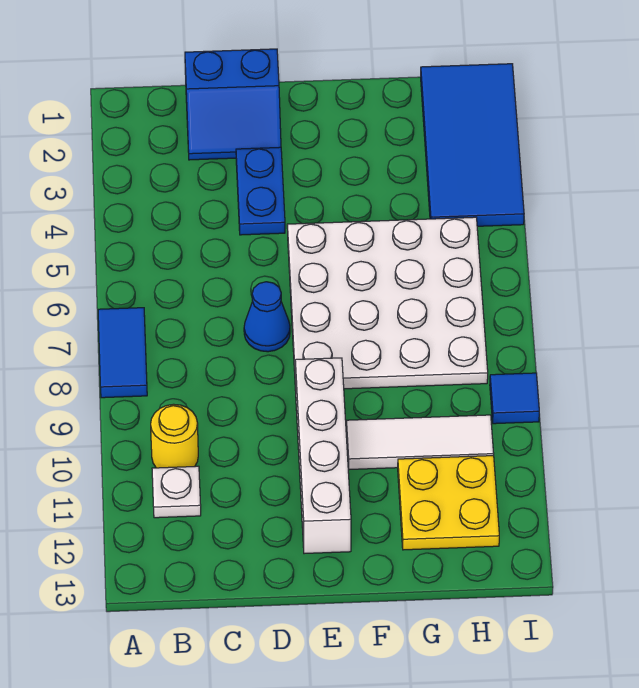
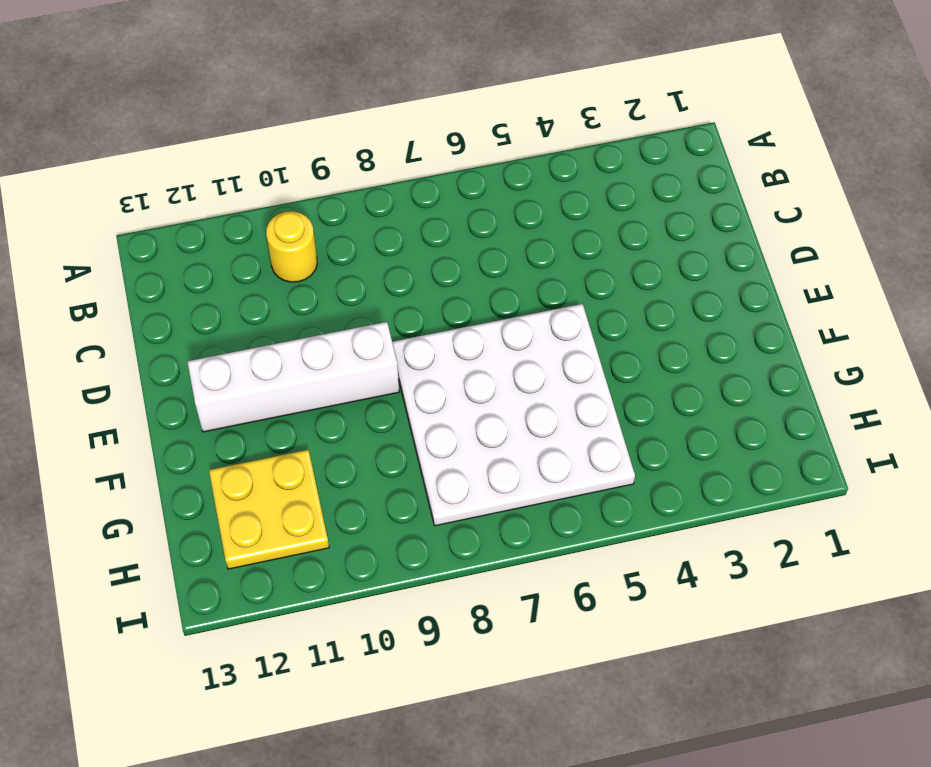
none -> blue 1x2 tile [98,308,147,398]
none -> white 1x1 plate [152,466,201,518]
none -> blue 2x2 slope [185,49,281,160]

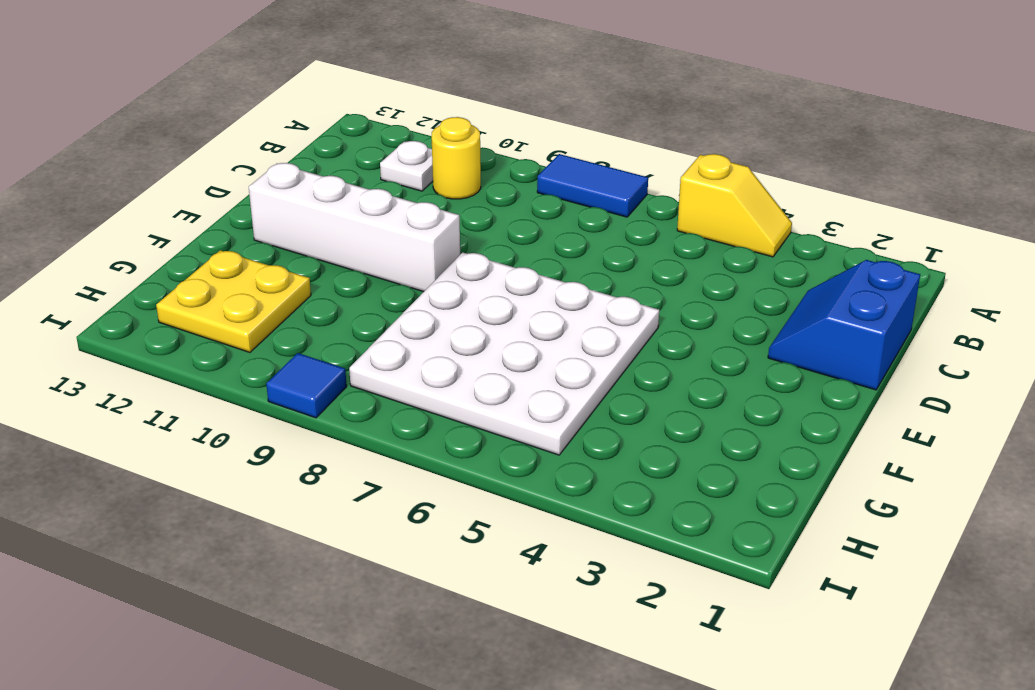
yellow 1x2 slope [677,154,792,257] -> none
none -> blue 1x2 plate [236,147,285,235]
none -> blue 1x1 cone [244,282,290,352]
none -> white 1x3 tile [346,415,494,470]

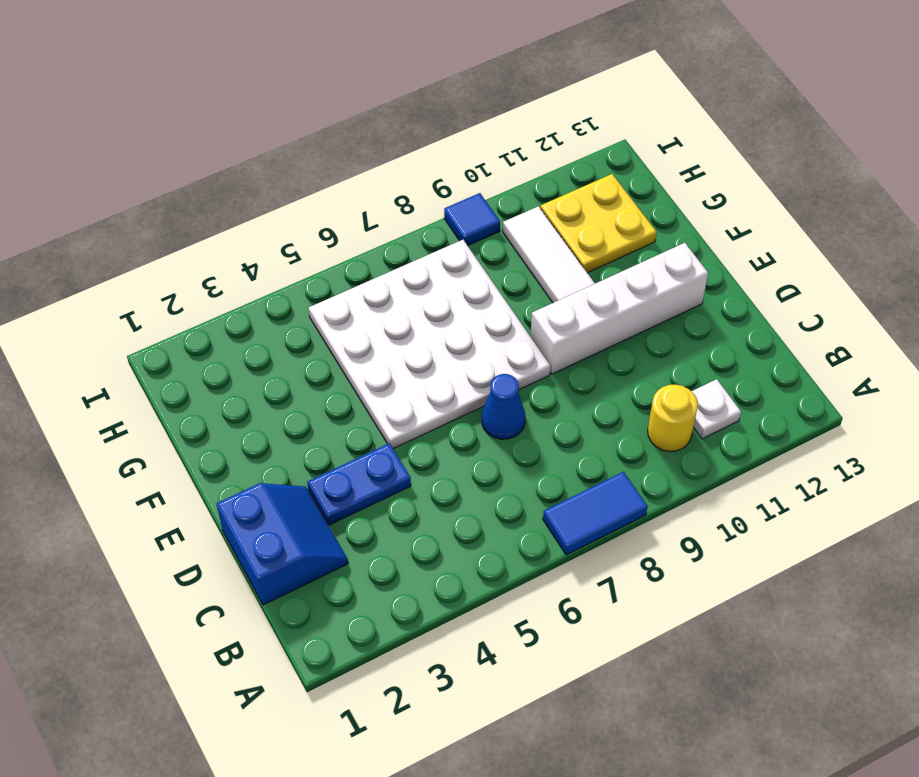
none -> blue 2x4 tile [421,64,524,226]

